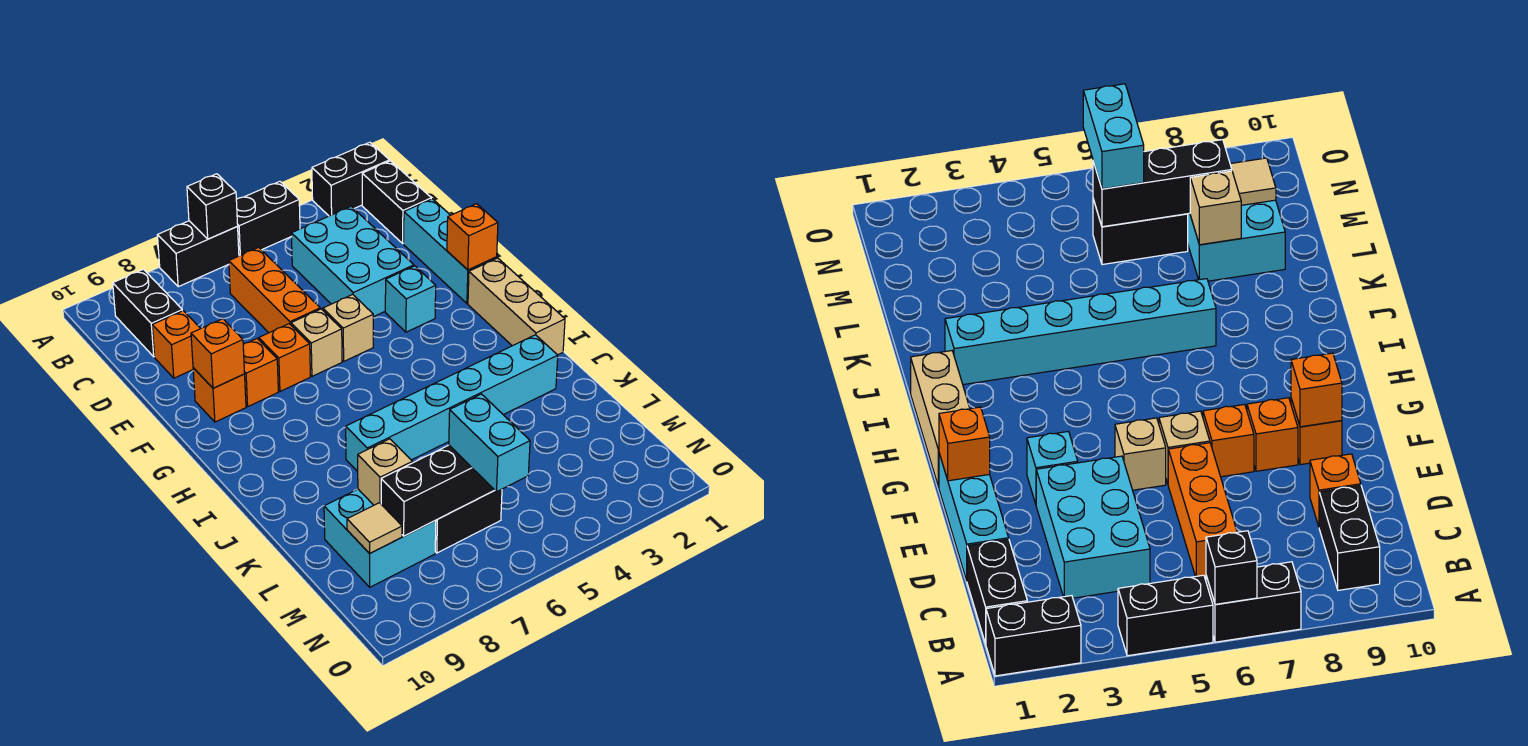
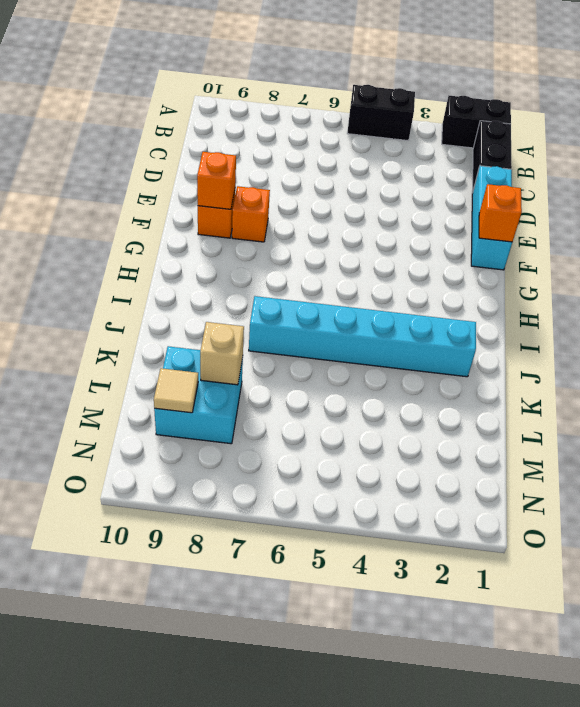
none -> black 1x2 brick [157,221,239,287]
none -> black 1x2 brick [113,269,182,357]
none -> cyan 2x3 brick [291,207,414,317]

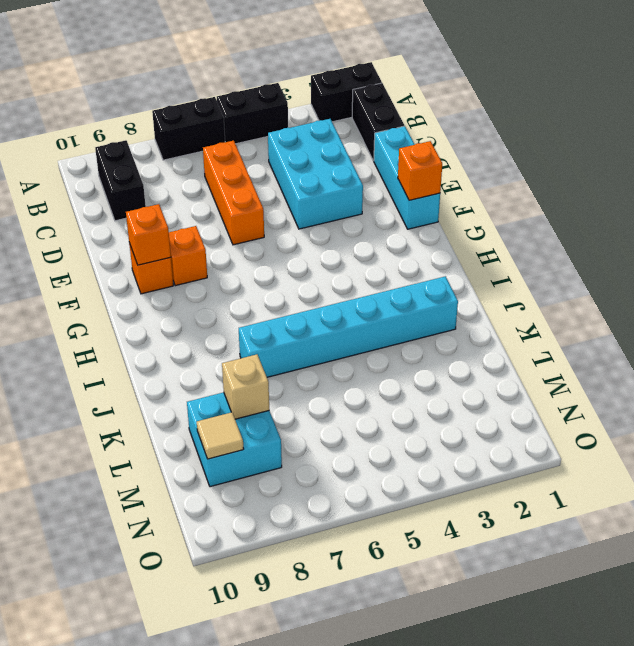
none -> orange 1x1 brick [152,311,201,378]
none -> cyan 1x1 brick [385,266,436,332]
none -> tan 1x1 brick [323,294,373,361]

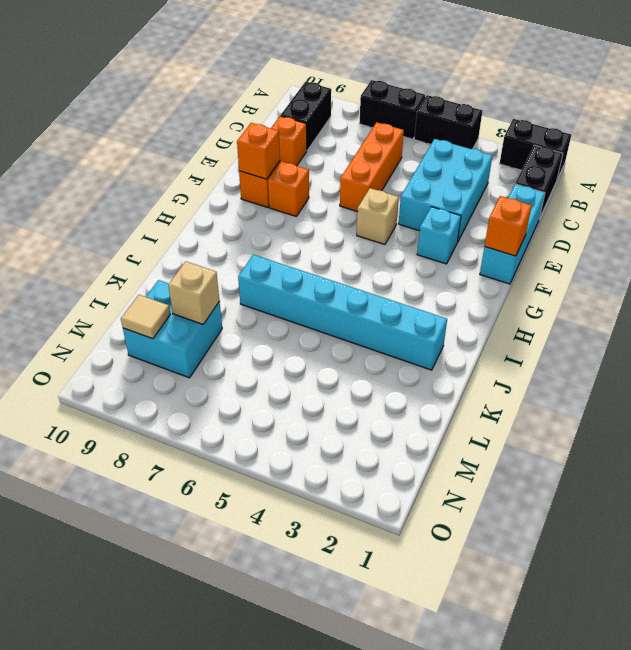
none -> tan 1x1 brick [291,309,342,376]
none -> orange 1x1 brick [259,324,310,391]
none -> tan 1x3 brick [468,258,565,355]

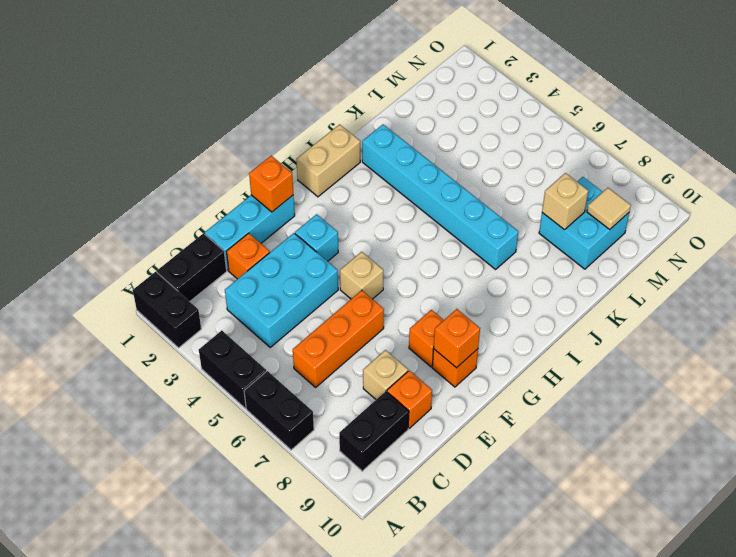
orange 1x1 brick [226,233,270,279] -> orange 1x1 brick moved to [259,324,310,391]
tan 1x1 brick [363,350,408,399] -> tan 1x1 brick moved to [291,309,342,376]
tan 1x2 brick [296,124,360,197] -> tan 1x3 brick [468,258,565,355]
none -> black 1x2 brick [435,489,502,553]
none -> black 1x1 brick [187,174,238,239]
none -> black 1x3 brick [381,445,494,536]

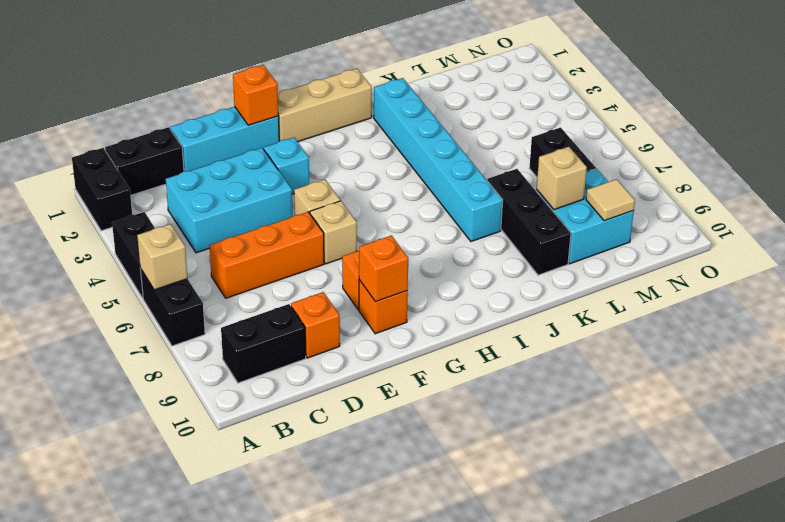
tan 1x1 brick [137,224,188,290] -> black 1x1 brick [187,174,238,239]
black 1x3 brick [487,169,571,275] -> black 1x3 brick moved to [381,445,494,536]
none -> orange 1x1 brick [259,324,310,391]
none -> cyan 1x2 brick [449,394,530,492]

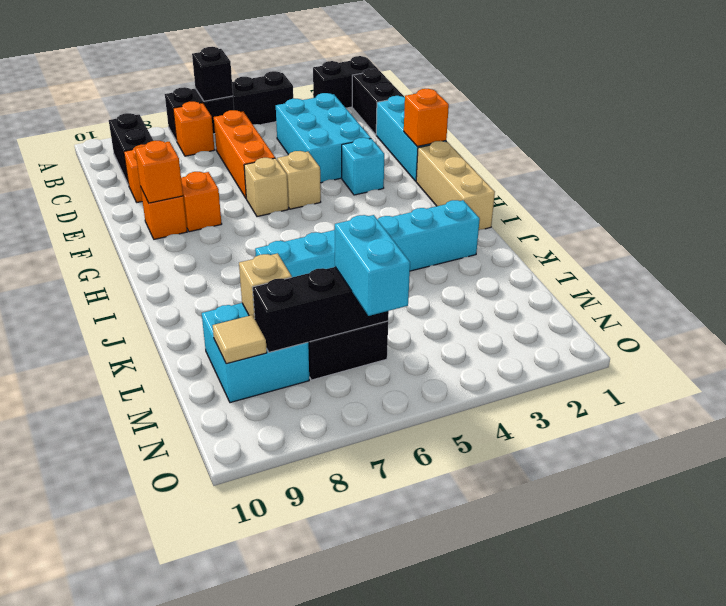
orange 1x1 brick [173,102,215,156] -> orange 1x1 brick moved to [259,324,310,391]

